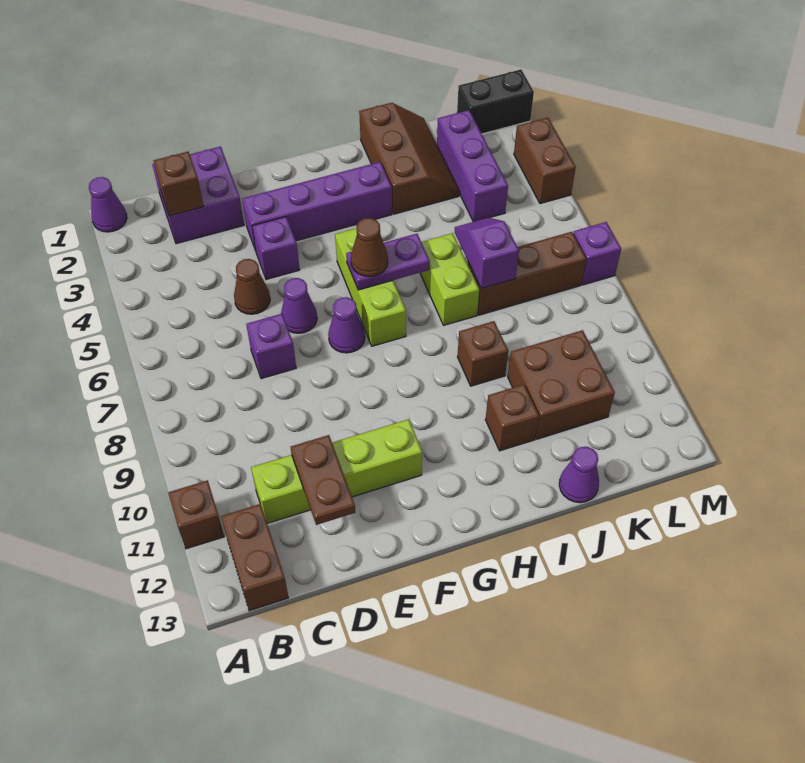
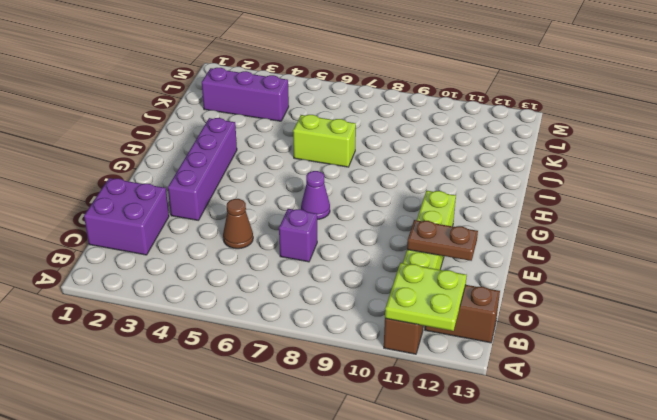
lime 2x2 plate [385,263,467,331] -> none
none -> purple 1x1 cone [89,177,127,232]
none -> purple 1x1 brick [252,217,300,280]
none -> purple 1x1 cone [281,278,317,333]

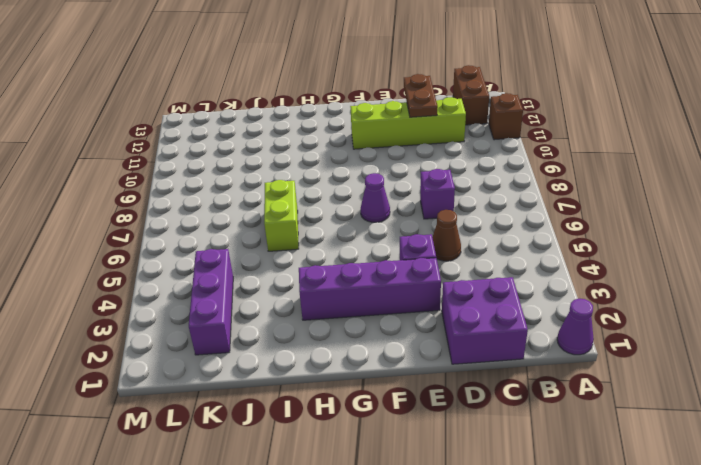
none -> purple 1x1 cone [281,278,317,333]
none -> lime 1x3 brick [335,228,406,346]
none -> brown 2x3 slope [359,103,459,214]

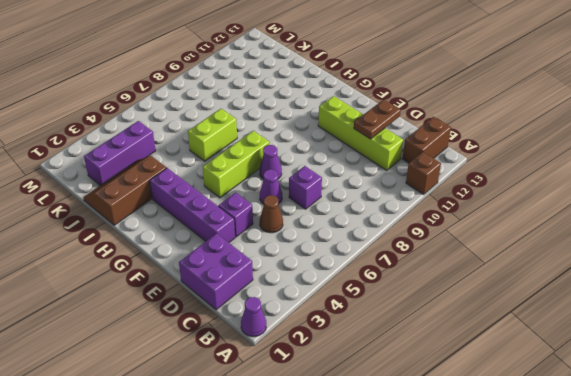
none -> brown 1x1 brick [457,321,508,386]
none -> brown 1x1 brick [485,384,539,451]
none -> brown 1x3 brick [468,232,586,315]

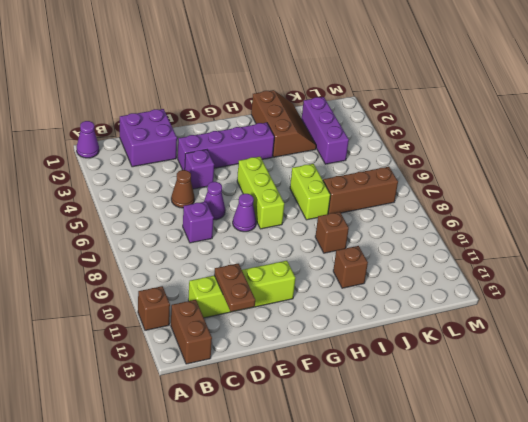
none -> brown 2x2 brick [508,330,615,439]
none -> purple 1x1 cone [559,447,599,503]
none -> black 1x2 brick [457,70,534,134]

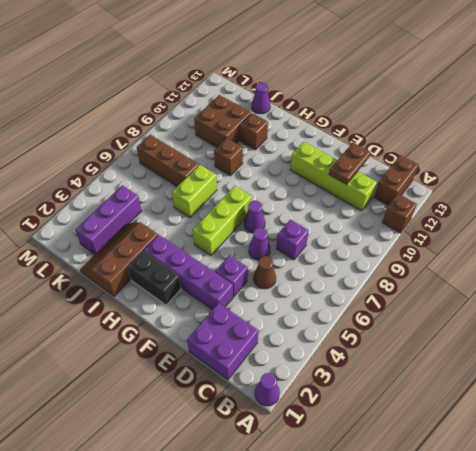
black 1x2 brick [128,251,181,305] -> black 1x2 brick moved to [457,70,534,134]
none -> brown 1x2 brick [514,117,576,204]
none -> purple 1x1 brick [573,222,621,285]
none -> brown 1x1 brick [154,152,204,216]

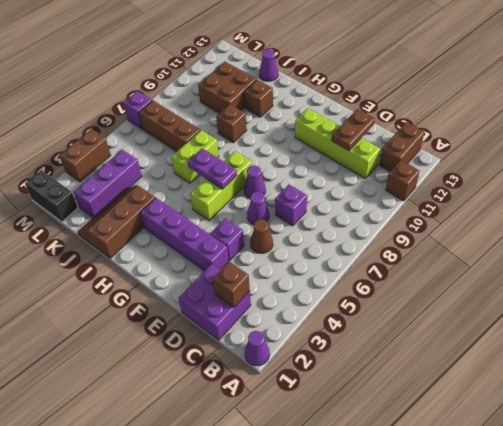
none -> purple 1x2 slope [455,218,519,288]
none -> brown 1x1 cone [351,218,388,277]

